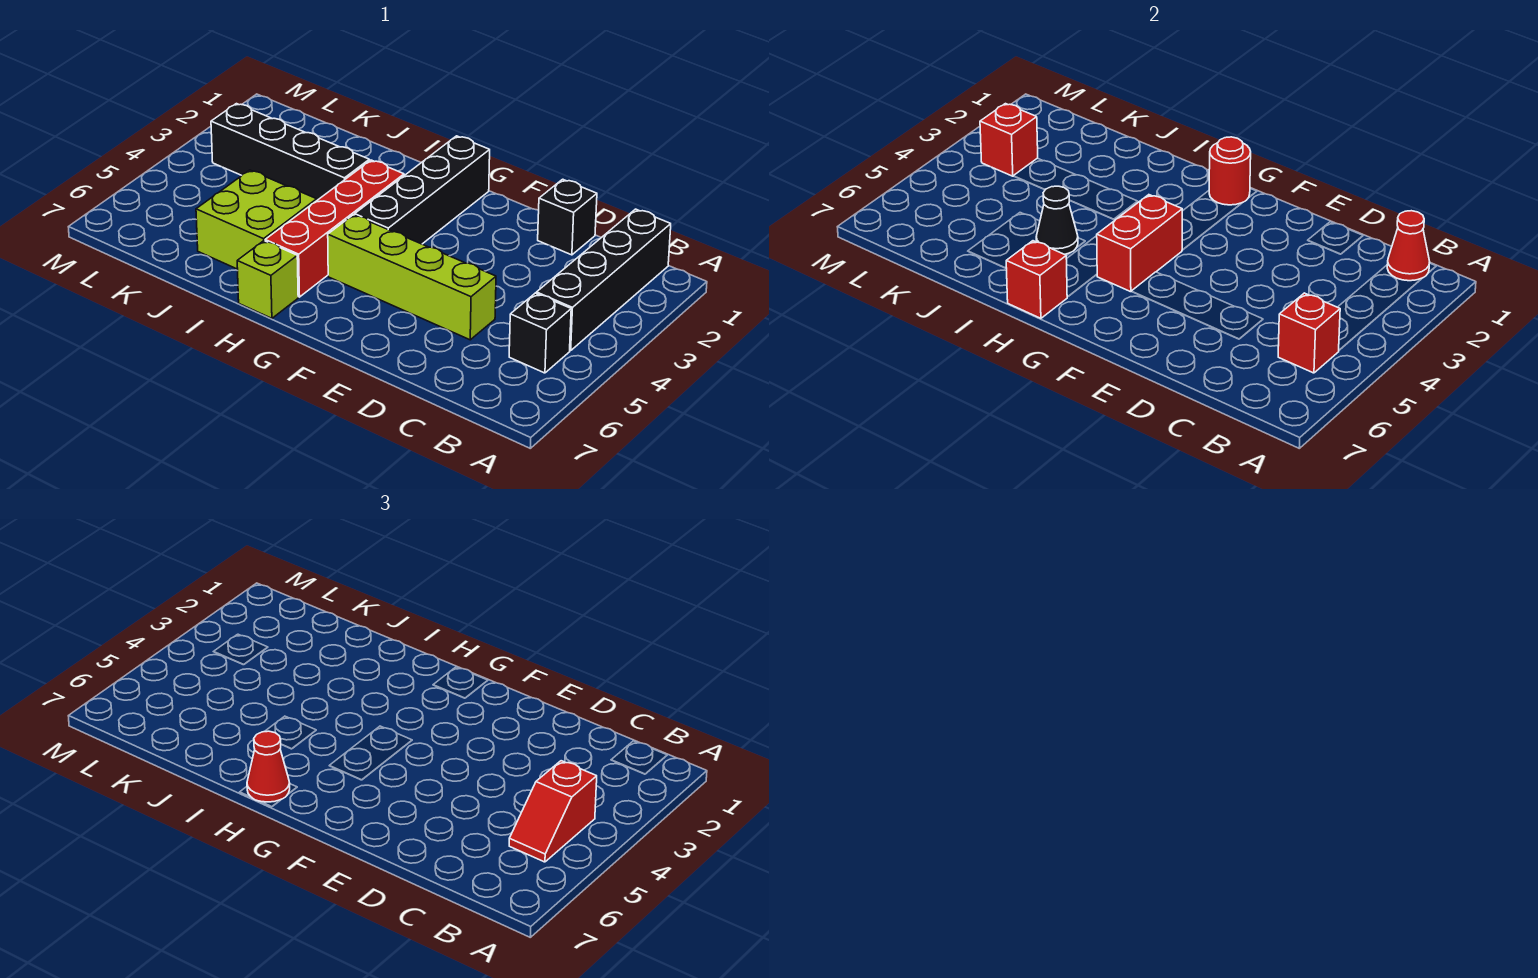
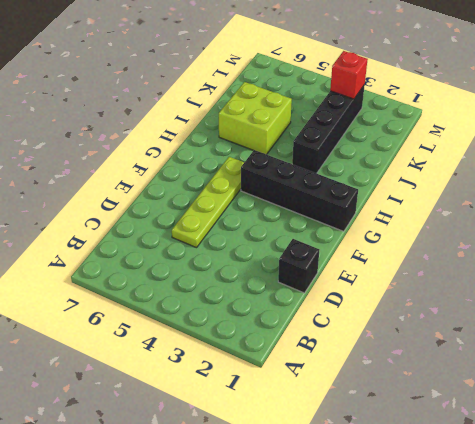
lime 1x4 plate [172,157,244,248] -> lime 1x4 brick [328,215,496,340]
none -> black 1x4 brick [536,209,671,351]
none -> black 1x1 brick [509,293,571,373]
none -> red 1x4 brick [265,160,404,297]

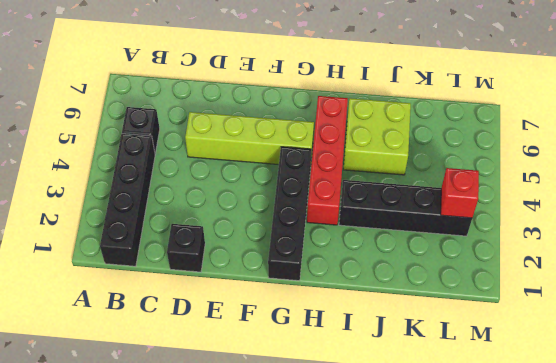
none -> lime 1x1 brick [237,241,298,318]
none -> red 1x1 cone [1387,211,1430,281]
none -> red 1x1 brick [1278,293,1340,373]

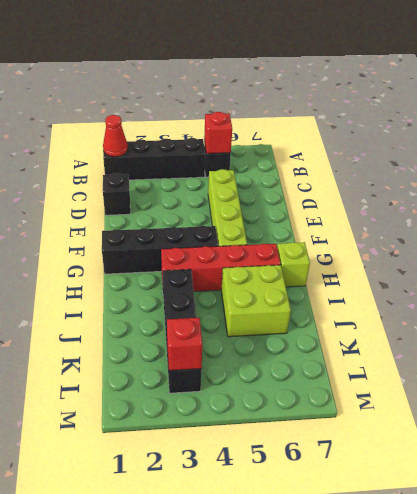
none -> red 1x1 round brick [1209,137,1251,205]
none -> red 1x2 brick [1097,195,1182,292]
none -> red 1x1 brick [1006,241,1067,318]

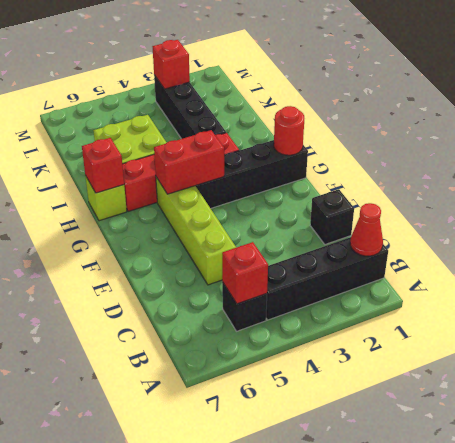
none -> black 1x1 cone [1036,186,1078,254]
none -> red 1x2 slope [509,761,597,862]
none -> red 1x1 cone [247,731,290,802]

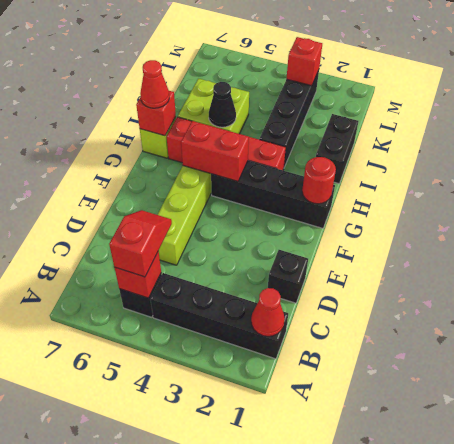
red 1x2 slope [109,210,172,277] -> red 1x2 slope turned to [509,761,597,862]
black 1x2 brick [316,114,358,184] -> none

